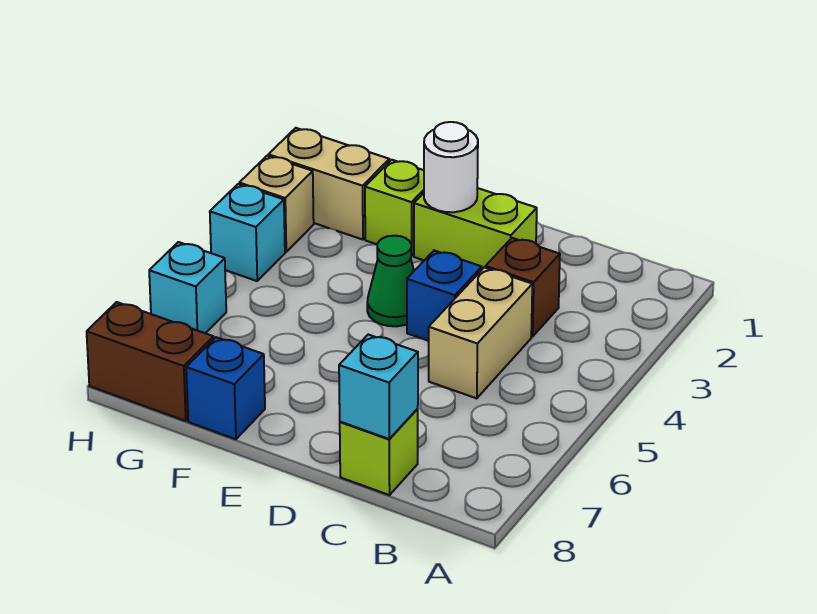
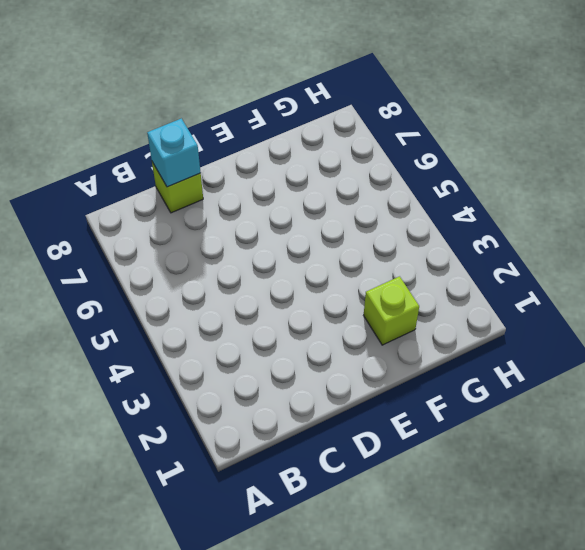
none -> brown 1x1 brick [486,238,560,337]
none -> tan 1x2 brick [429,267,532,398]
none -> lime 1x2 brick [414,188,537,269]

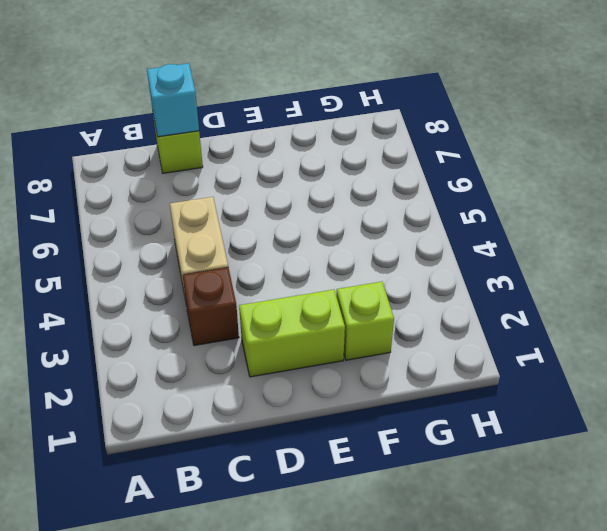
none -> blue 1x1 brick [407,250,482,341]
none -> green 1x1 cone [367,236,414,326]
none -> blue 1x1 brick [186,337,265,439]

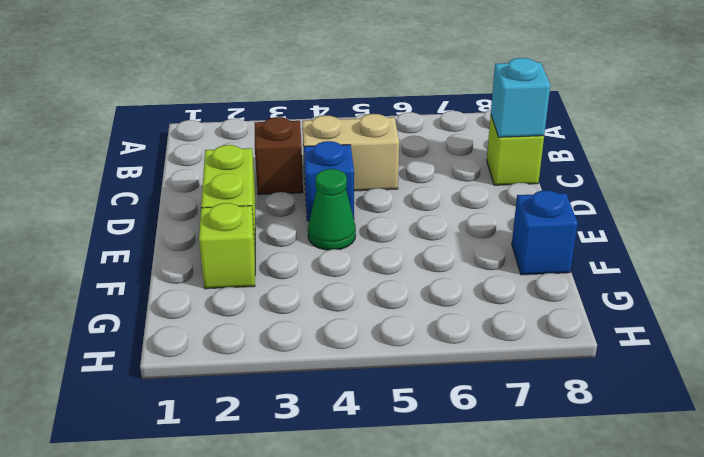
none -> tan 1x2 brick [268,128,389,240]
none -> brown 1x2 brick [87,302,214,421]
none -> tan 1x1 brick [239,156,314,252]

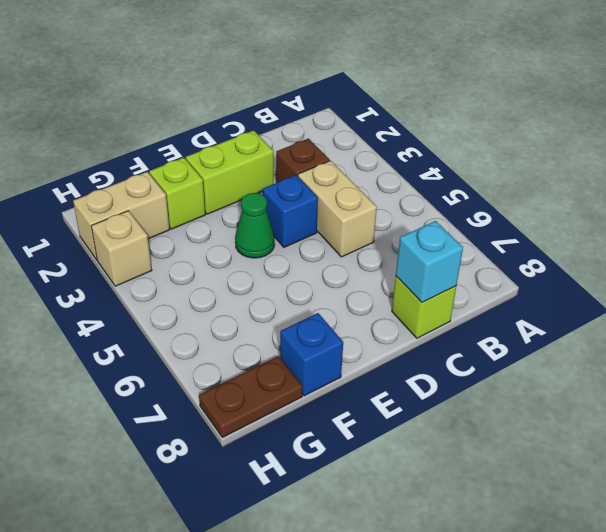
brown 1x2 plate [199,356,302,438] -> brown 1x2 brick [87,302,214,421]
none -> cyan 1x1 brick [210,184,285,281]
none -> cyan 1x1 brick [149,242,226,333]
none -> white 1x1 round brick [424,122,478,212]

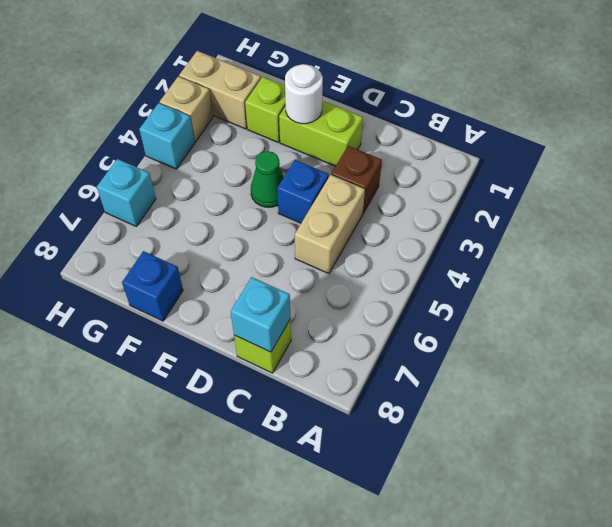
none -> brown 1x2 brick [87,302,214,421]

